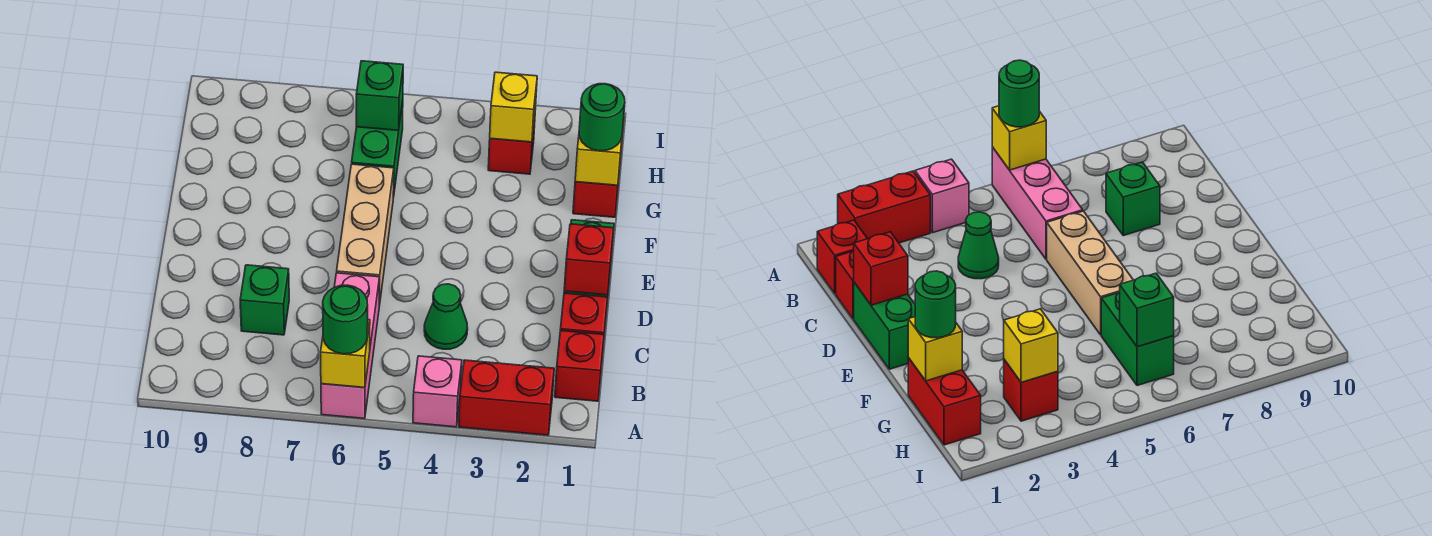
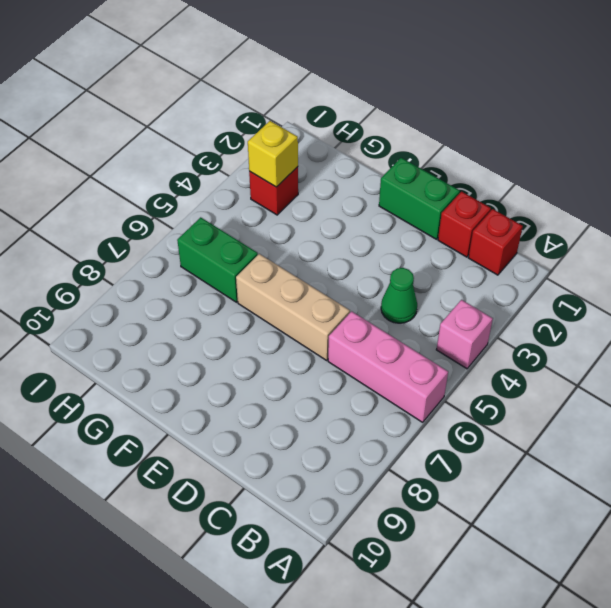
none -> red 1x2 brick [459,360,554,435]
none -> green 1x1 brick [240,265,289,335]
none -> red 1x2 brick [573,122,624,217]

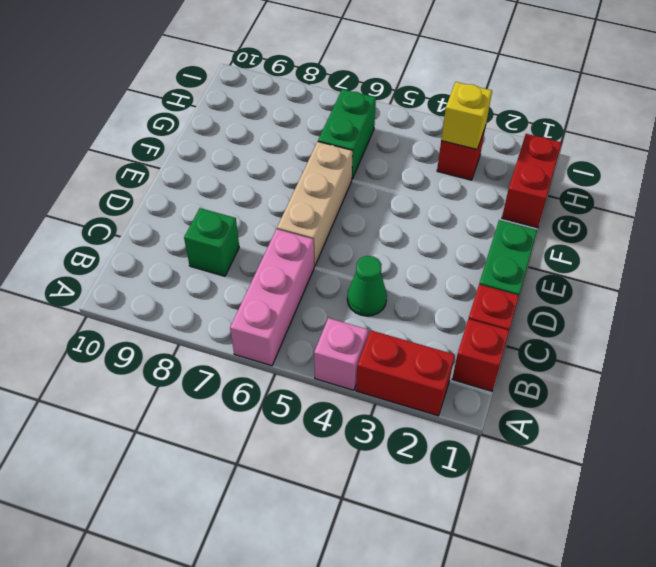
none -> yellow 1x1 brick [321,320,370,388]
none -> red 1x1 brick [564,224,614,295]
none -> yellow 1x1 brick [575,120,624,185]

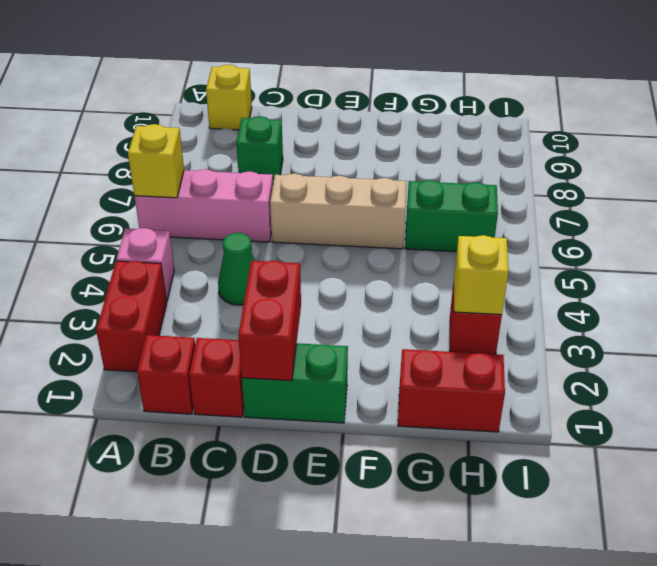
yellow 1x1 brick [206,65,252,130] -> yellow 1x1 brick moved to [575,120,624,185]
red 1x2 brick [238,261,301,381] -> red 1x1 brick [564,224,614,295]
none -> green 1x1 brick [356,61,403,130]
none -> green 1x1 round brick [323,285,368,354]
none -> green 1x1 round brick [579,84,625,151]

